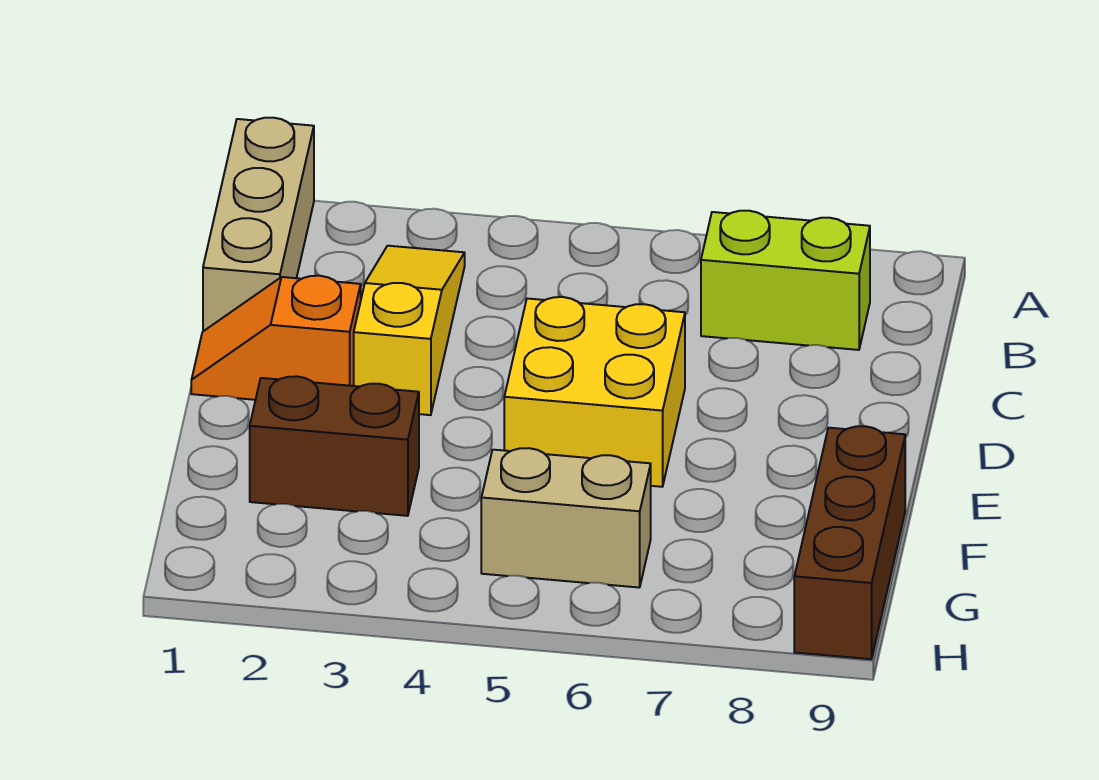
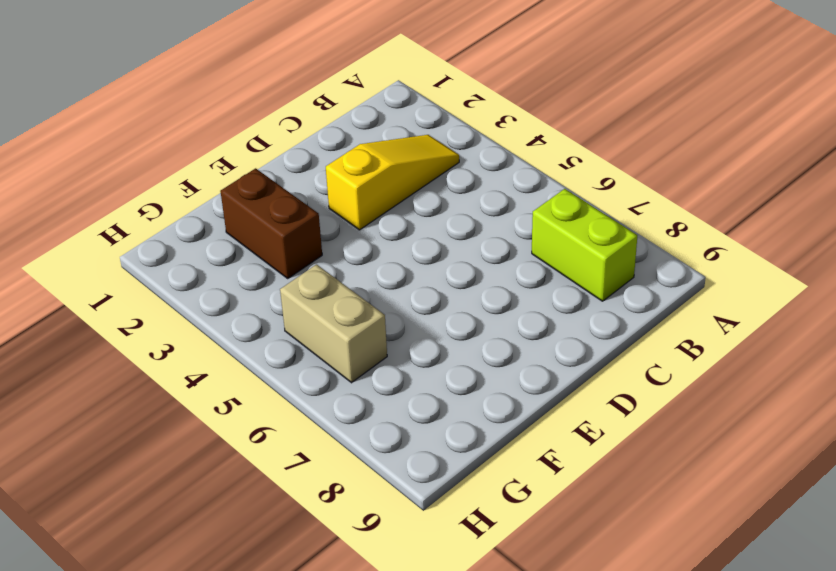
none -> tan 1x3 brick [203,118,314,331]
none -> orange 1x2 slope [191,276,361,400]

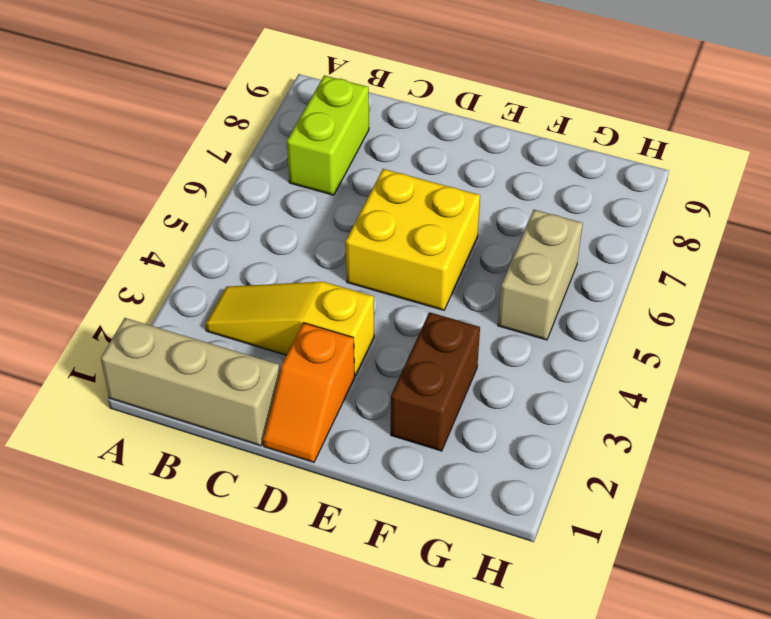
none -> brown 1x3 brick [794,426,905,659]

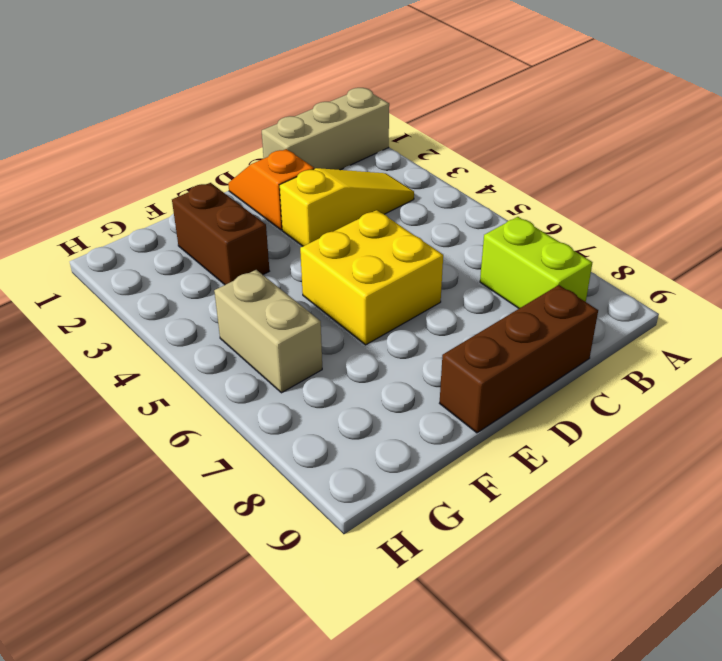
brown 1x3 brick [440,285,598,433] -> brown 1x3 brick moved to [794,426,905,659]

